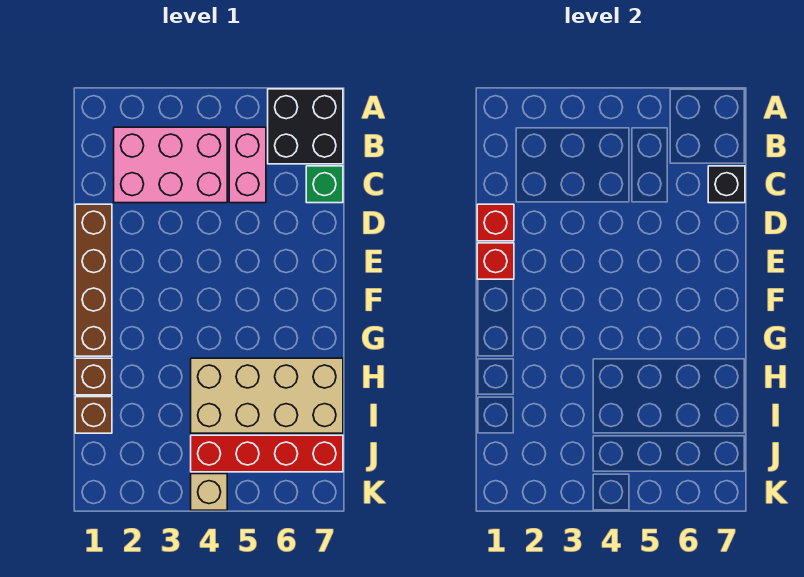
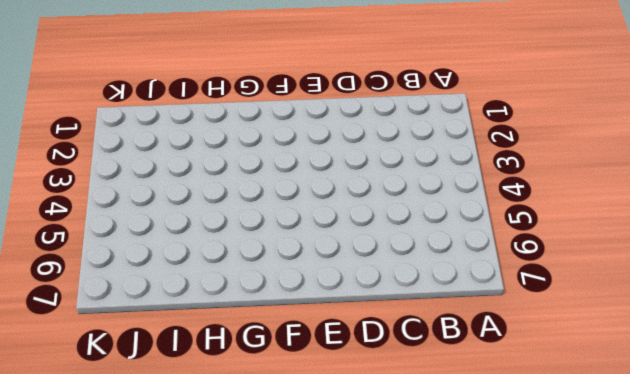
none -> black 2x2 brick [268,89,343,164]
none -> pink 2x3 brick [114,127,227,203]
none -> pink 1x2 brick [229,127,266,203]

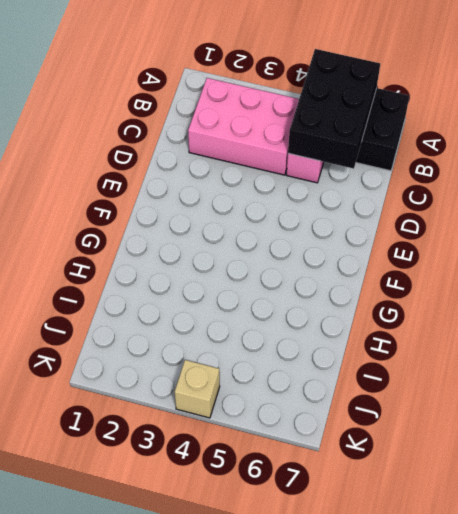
black 2x3 brick [288,49,380,169] -> none
none -> green 1x1 brick [306,166,343,203]
none -> brown 1x4 brick [75,204,112,356]
none -> brown 1x1 brick [75,358,112,395]

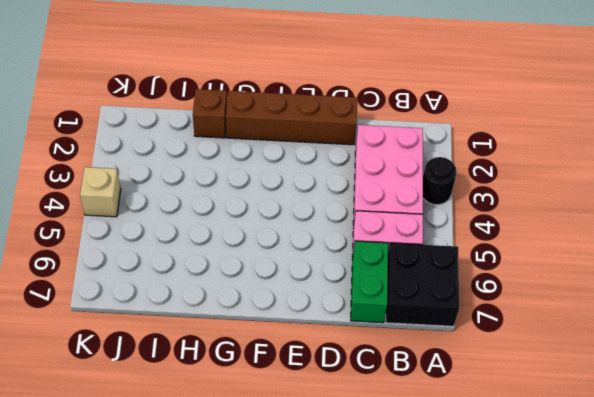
black 1x1 round brick [423,157,457,205] -> none
green 1x2 brick [351,241,388,323] -> green 1x1 brick [306,166,343,203]
none -> tan 2x4 brick [191,358,343,433]
none -> brown 1x1 brick [75,397,112,433]
none -> red 1x4 brick [191,435,343,472]

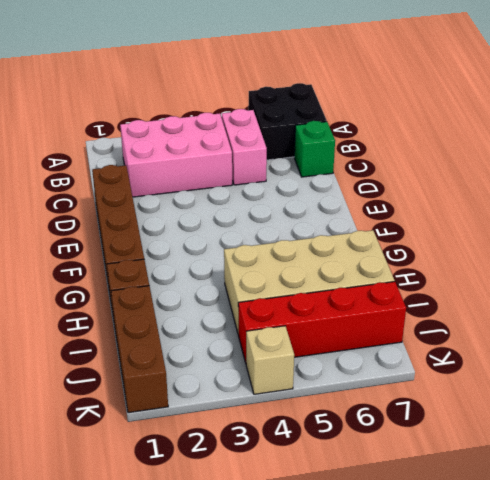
brown 1x3 brick [111,286,168,413] -> brown 1x1 brick [75,397,112,433]
none -> black 1x1 brick [708,166,745,203]
none -> red 1x1 brick [477,204,514,241]
none -> red 1x1 brick [477,243,514,279]

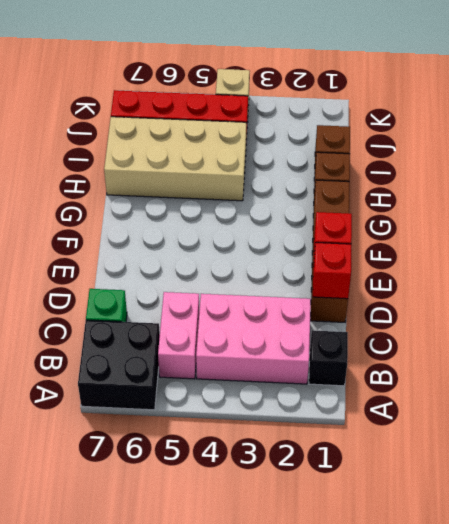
black 1x1 brick [309,330,348,386] -> black 1x1 brick moved to [708,166,745,203]

